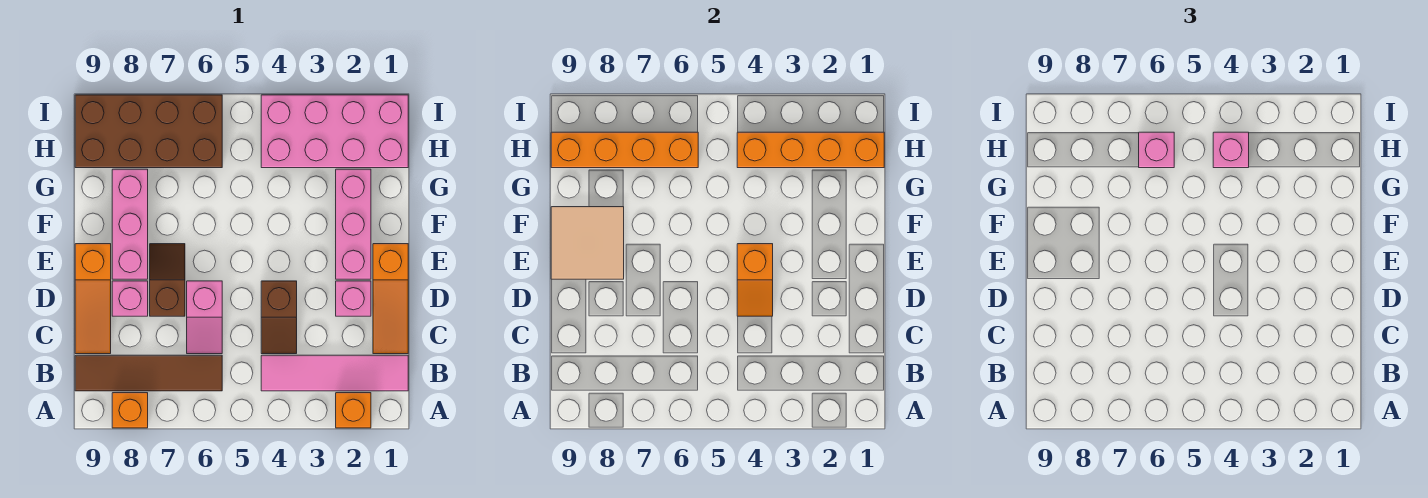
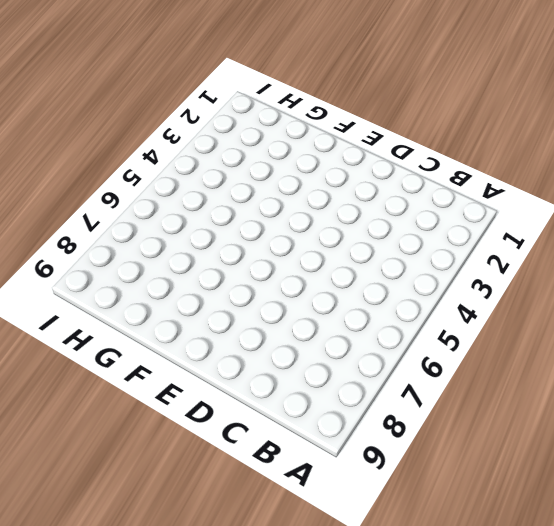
none -> orange 1x1 brick [336,393,371,428]
none -> orange 1x1 brick [112,393,148,428]
none -> pink 1x4 tile [261,355,408,391]

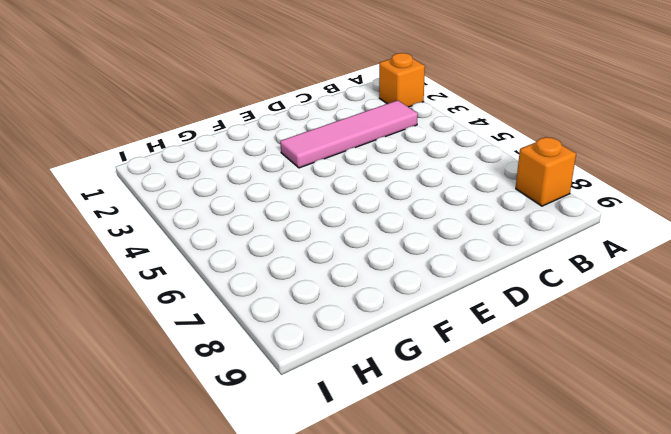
pink 1x4 tile [280,100,418,168] -> pink 1x4 tile turned to [261,355,408,391]
none -> brown 1x4 tile [75,355,222,391]
none -> orange 1x3 slope [373,244,408,354]
none -> brown 1x2 slope [261,281,297,354]

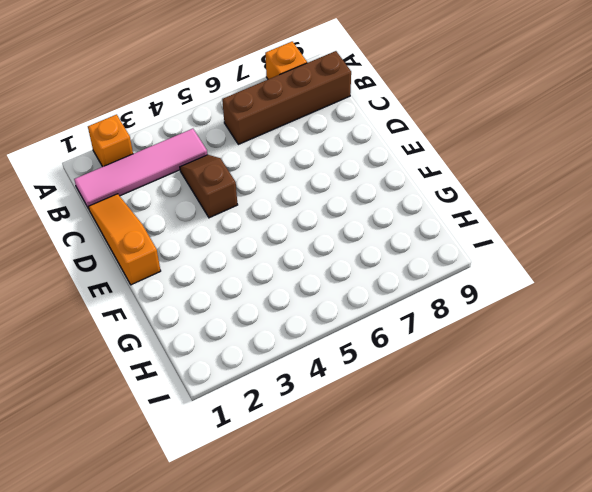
brown 1x4 brick [222,51,351,144] -> brown 1x4 tile [75,355,222,391]
none -> pink 1x2 slope [187,281,222,354]
none -> orange 1x3 slope [75,244,111,354]
none -> pink 1x1 brick [336,281,371,316]

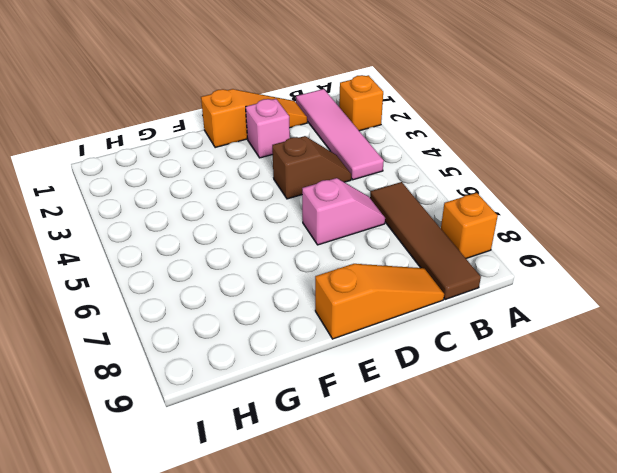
none -> brown 1x2 slope [150,244,185,316]
none -> pink 1x1 brick [112,281,148,316]
none -> pink 1x3 brick [336,169,371,279]

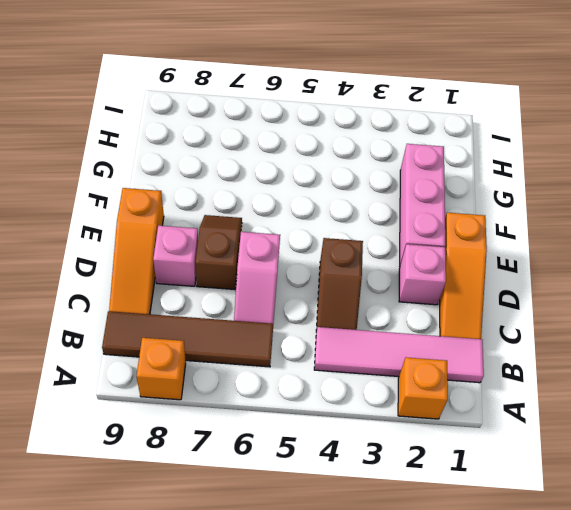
none -> pink 1x3 brick [112,169,148,279]
none -> pink 2x4 brick [261,95,408,168]
none -> brown 2x4 brick [75,95,222,168]

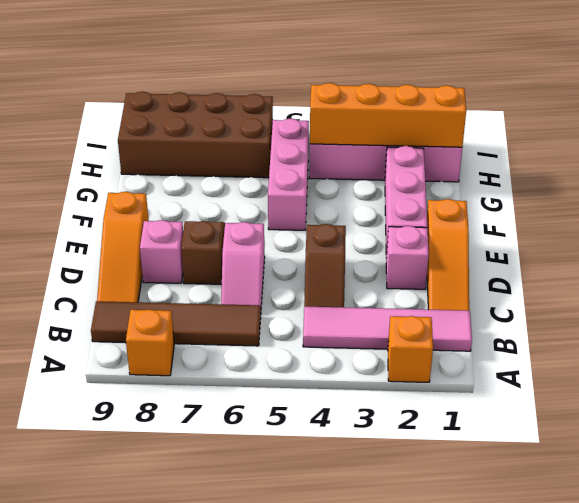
pink 1x3 brick [268,119,309,230] -> pink 1x3 brick moved to [112,169,148,279]
none -> orange 1x2 slope [737,244,773,316]
none -> tan 2x2 tile [551,207,624,279]
none -> orange 1x4 brick [551,132,698,168]

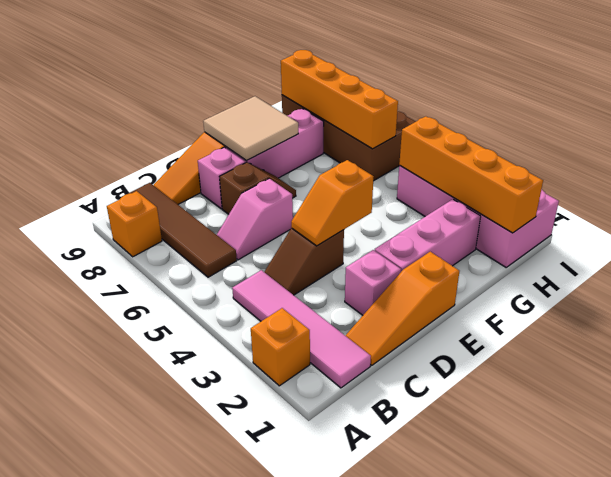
none -> pink 1x1 brick [1213,132,1249,168]
none -> pink 1x1 brick [1139,132,1174,168]

